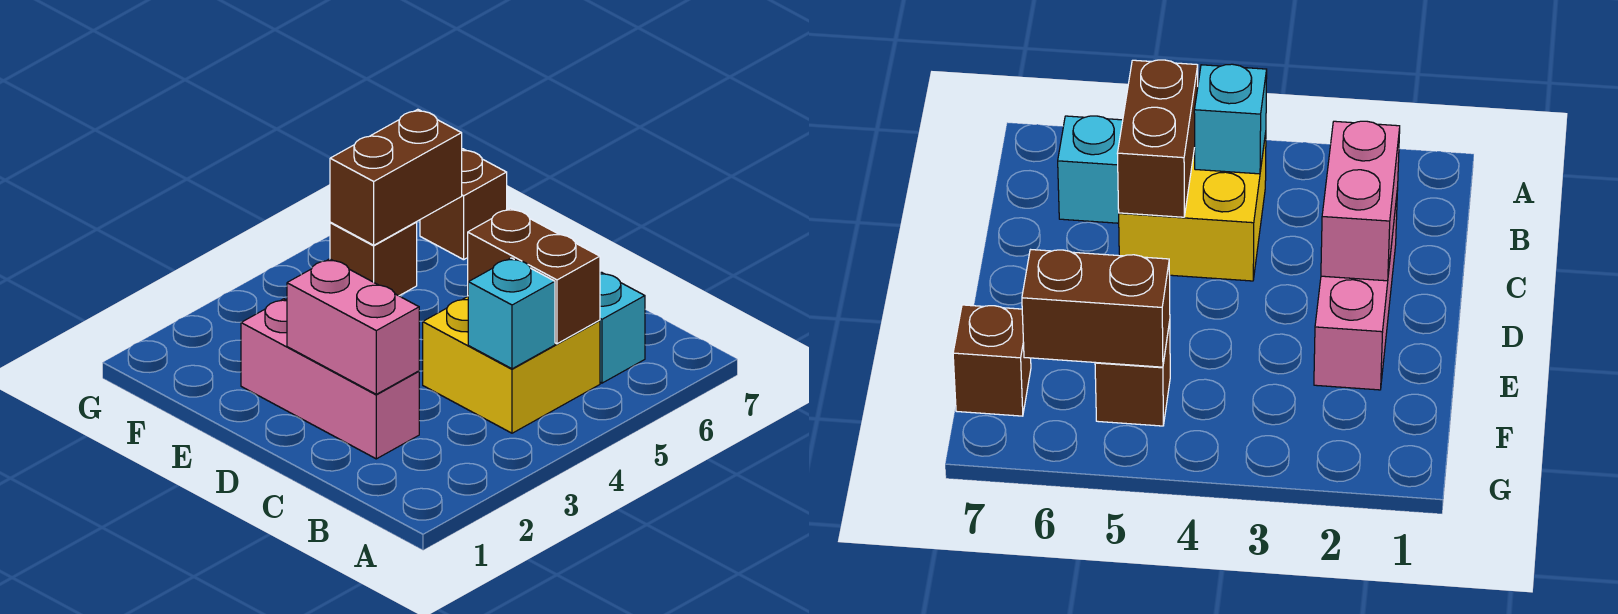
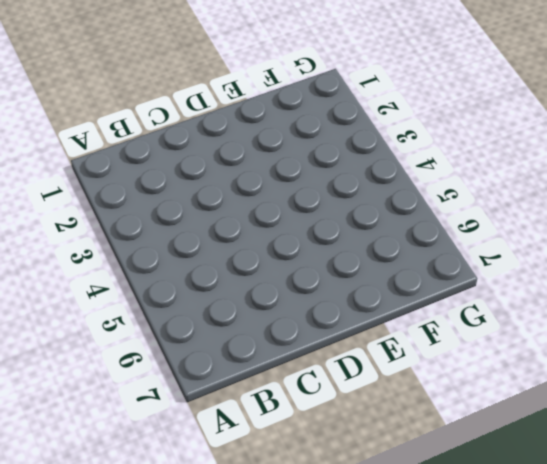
none -> yellow 2x2 brick [423,297,600,433]
none -> cyan 1x1 brick [600,272,645,383]

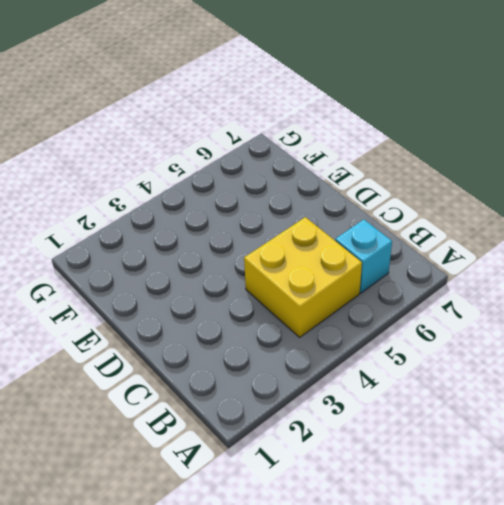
none -> pink 1x3 brick [241,299,419,459]
none -> brown 1x1 brick [330,222,417,296]

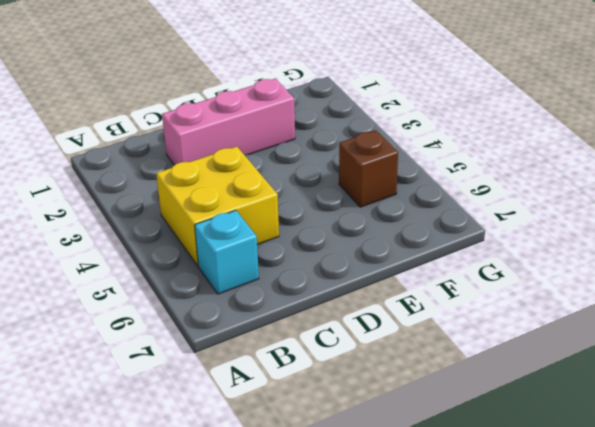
none -> brown 1x1 brick [420,149,507,260]
none -> cyan 1x1 brick [468,258,555,369]

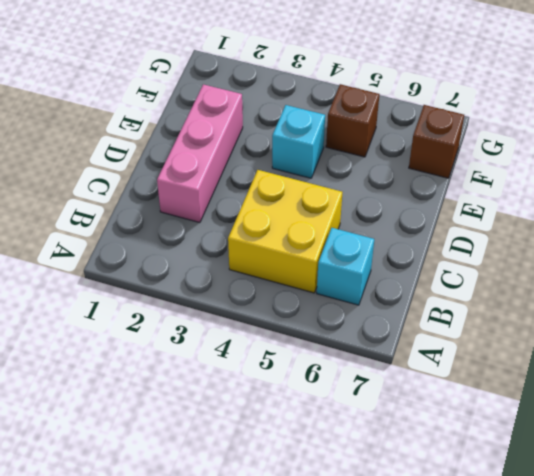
cyan 1x1 brick [272,105,325,178] -> cyan 1x1 brick moved to [468,258,555,369]
none -> brown 1x2 brick [468,208,600,344]
none -> pink 1x2 brick [287,259,419,394]

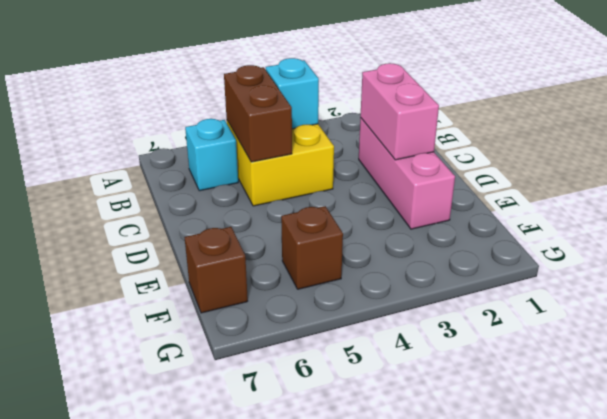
none -> brown 1x2 brick [330,109,462,245]

